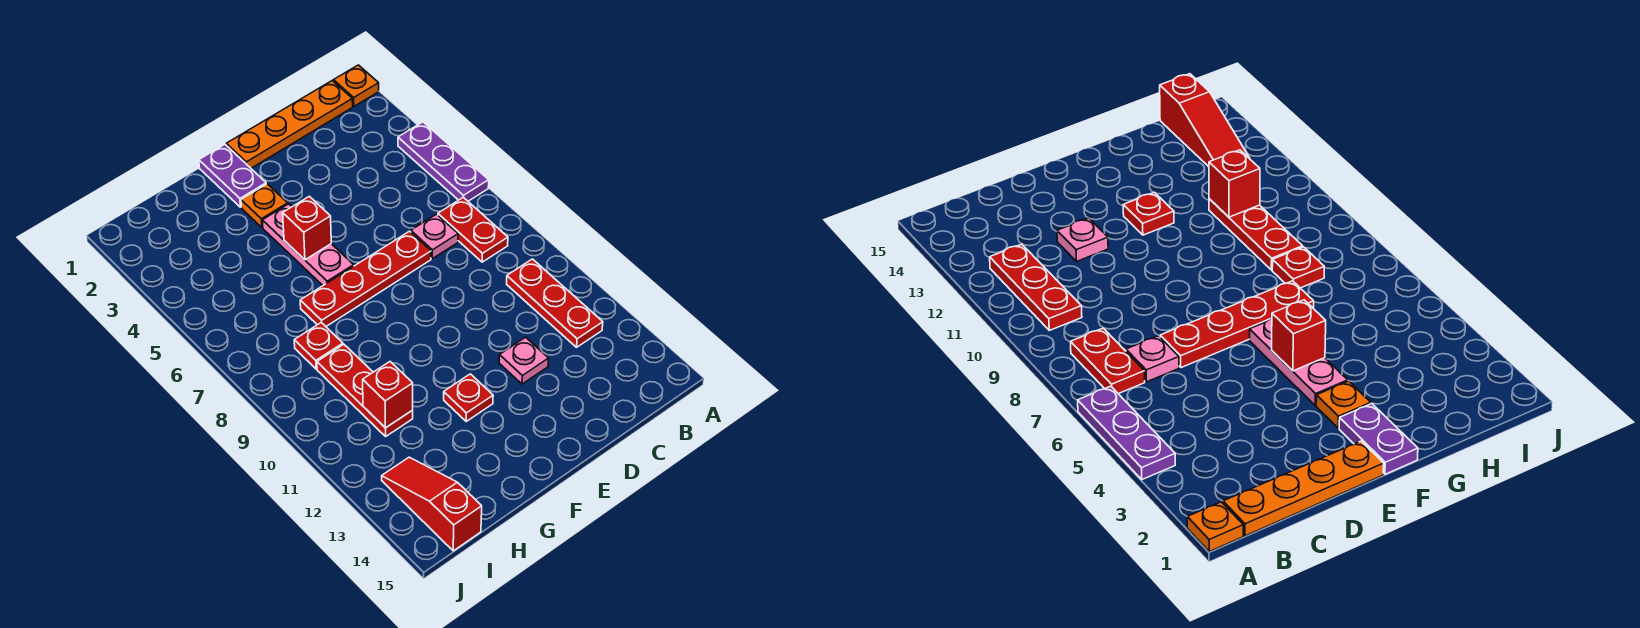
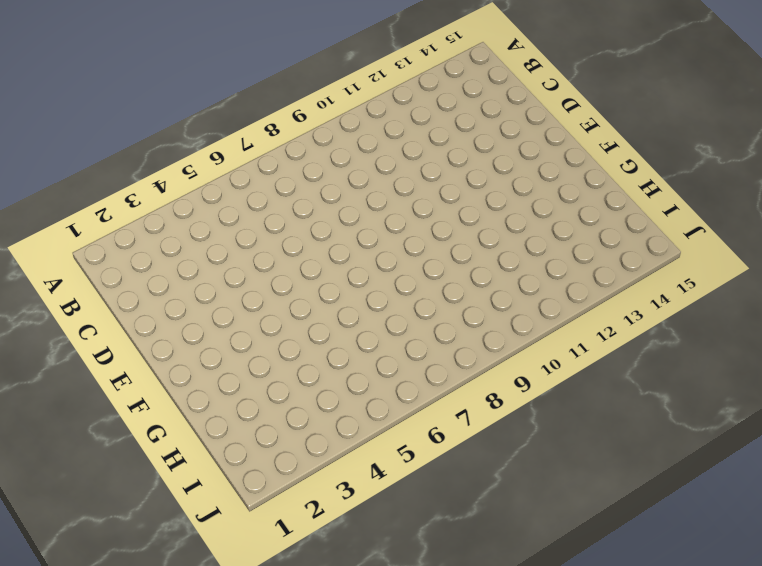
none -> orange 1x1 plate [334,65,379,106]
none -> purple 1x3 plate [398,122,489,201]
none -> orange 1x4 plate [226,81,353,168]

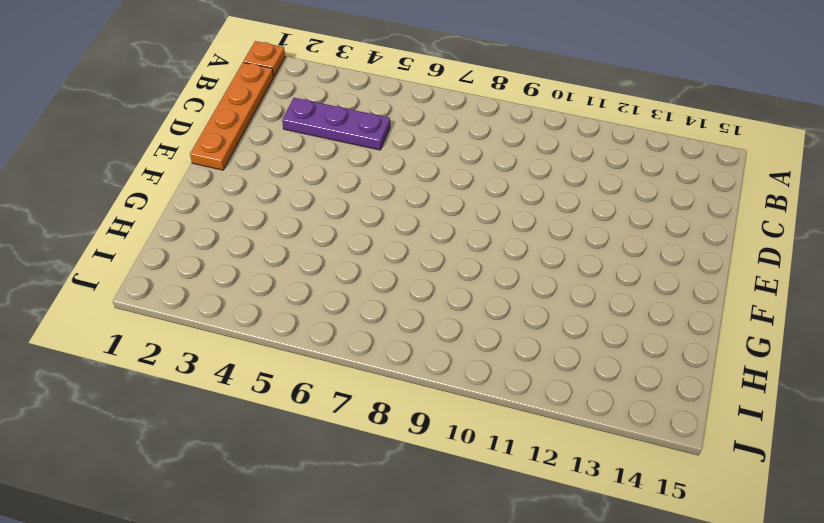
purple 1x3 plate [282,98,390,150] -> purple 1x3 plate moved to [398,122,489,201]
none -> red 1x2 plate [438,197,508,262]
none -> red 1x3 plate [507,259,603,347]
none -> pink 1x1 plate [411,214,458,259]

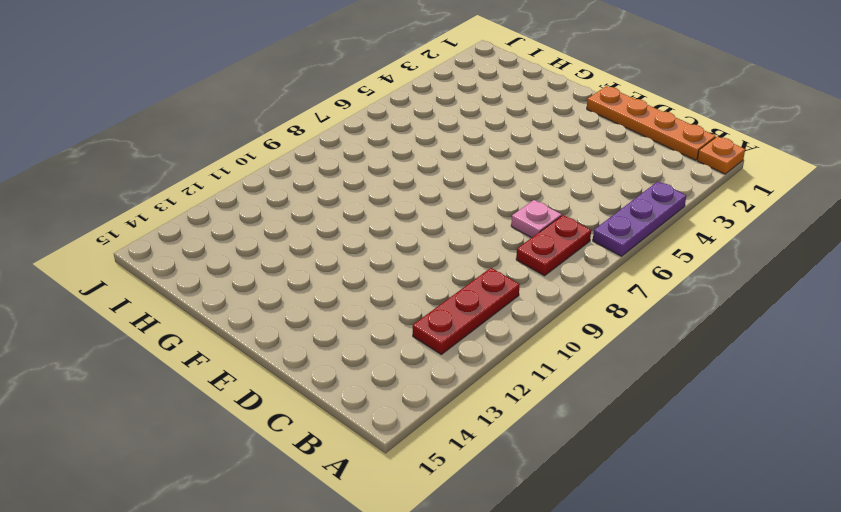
none -> red 1x4 plate [300,231,431,326]
none -> pink 1x1 plate [499,337,549,384]
none -> purple 1x2 plate [199,144,266,207]

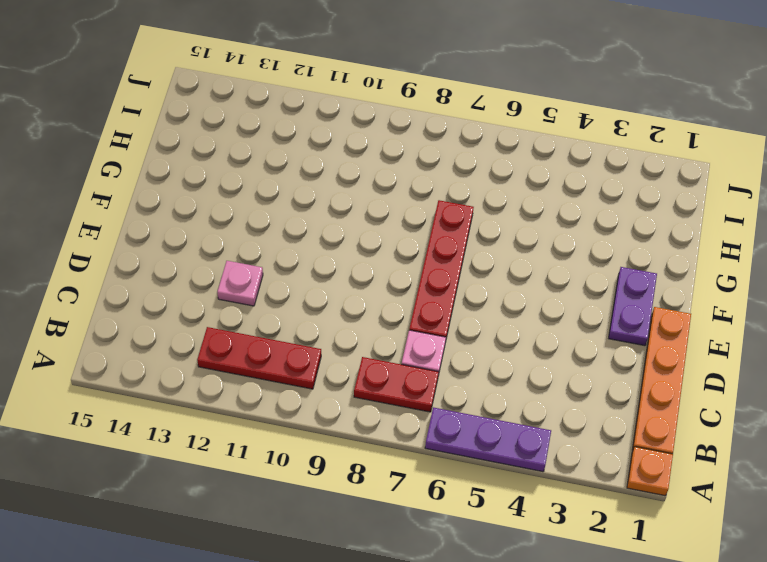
purple 1x2 plate [609,267,657,346] -> purple 1x2 plate turned to [199,144,266,207]
none -> orange 1x1 plate [241,184,288,227]
none -> pink 1x3 plate [262,204,354,285]
none -> red 1x1 plate [444,374,493,421]

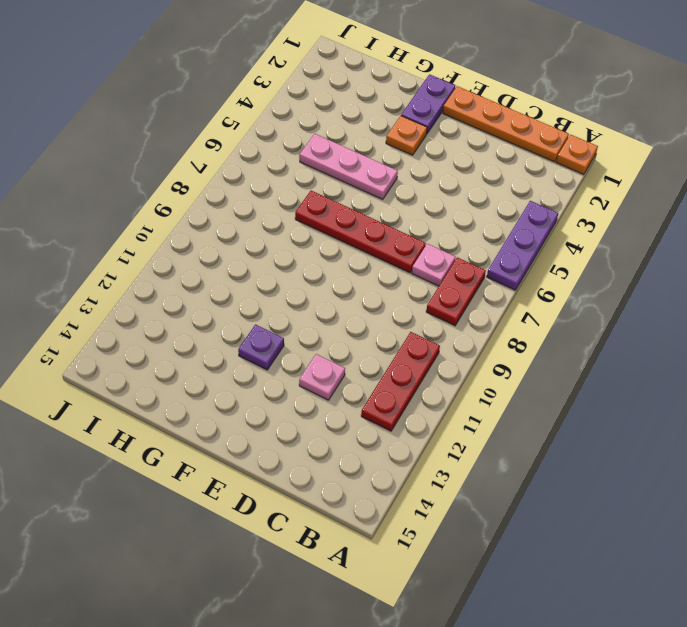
pink 1x3 plate [299,134,398,199] -> pink 1x3 plate turned to [262,204,354,285]
purple 1x1 plate [238,325,284,370] -> red 1x1 plate [444,374,493,421]
none -> red 1x1 plate [294,323,343,369]
none -> red 1x3 plate [317,345,413,436]
none -> red 1x3 slope [382,457,482,551]

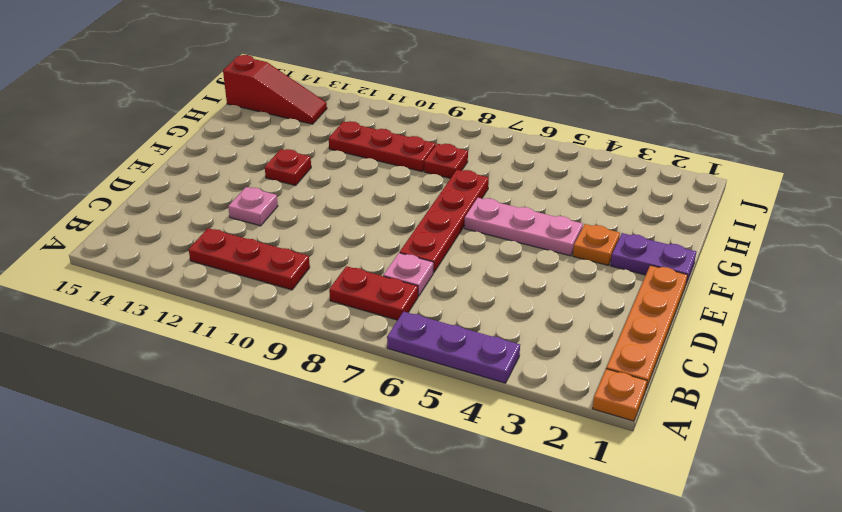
none -> red 1x1 brick [283,196,331,260]
none -> red 1x1 brick [363,362,413,428]

